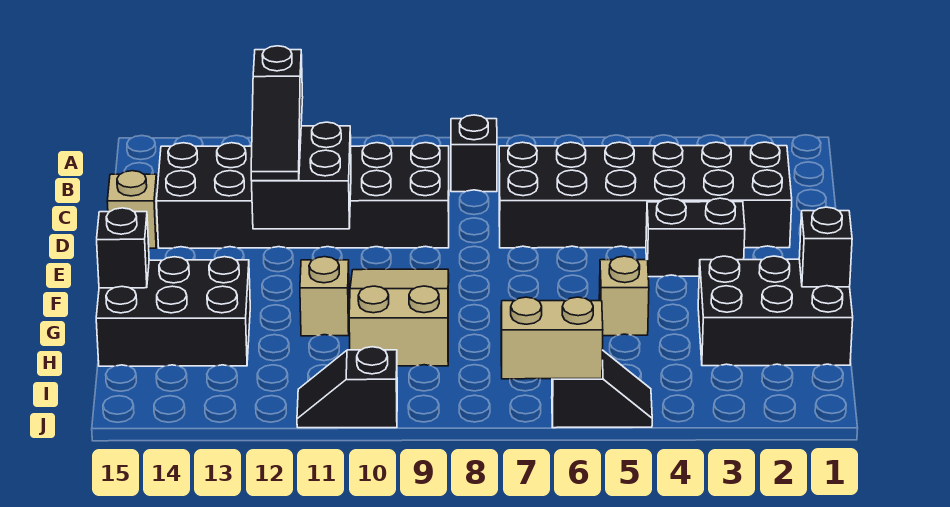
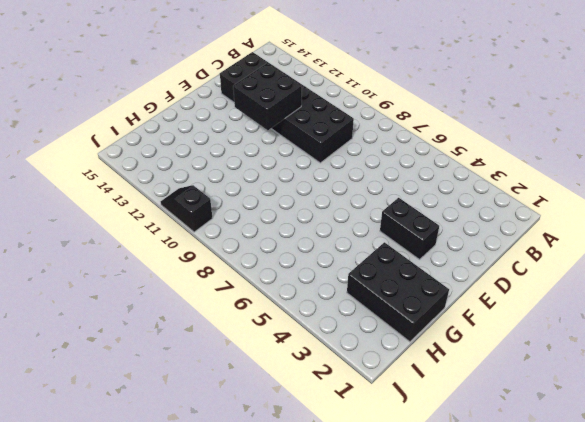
none -> black 1x1 brick [451,115,497,192]
none -> black 2x6 brick [499,142,792,248]
none -> tan 1x1 brick [107,171,158,248]

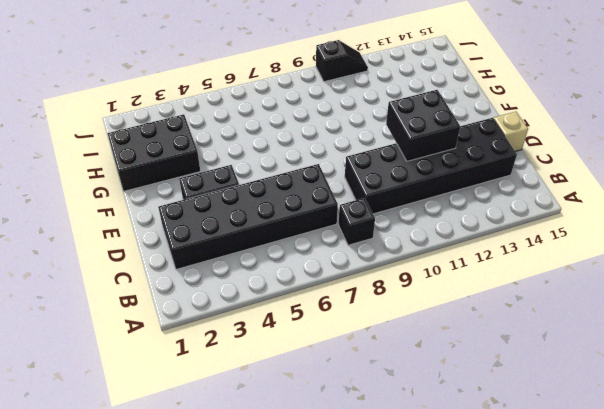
none -> tan 2x3 slope [349,269,449,366]
none -> tan 1x1 brick [599,256,649,336]
none -> tan 1x1 brick [300,257,349,336]

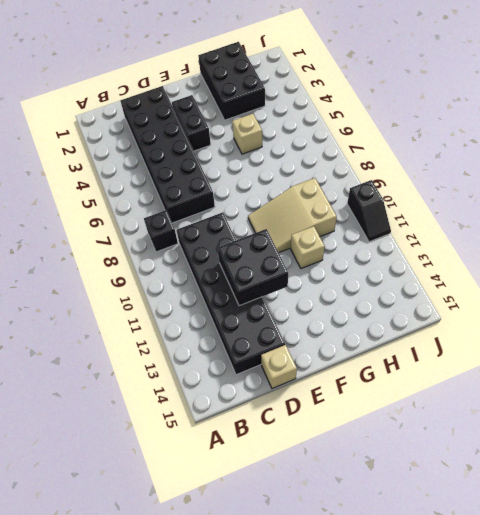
none -> black 2x3 brick [96,257,250,366]
none -> black 1x2 slope [552,350,652,428]
none -> black 1x1 brick [799,207,852,287]

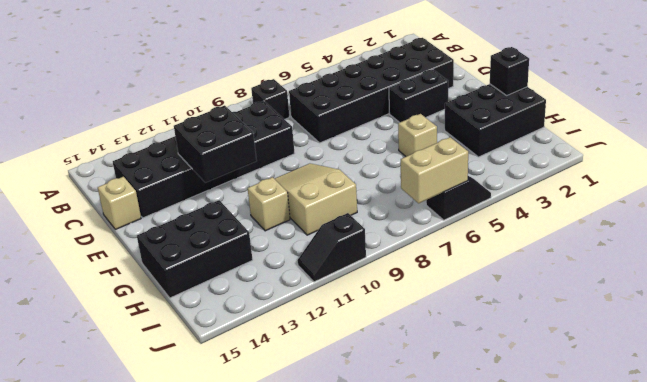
none -> black 1x1 brick [97,208,149,288]
none -> black 1x3 slope [251,46,303,181]

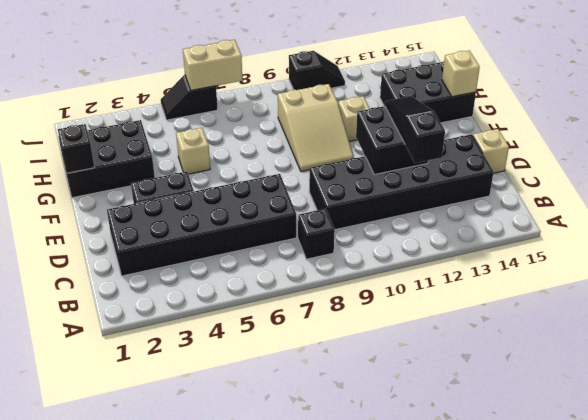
tan 1x1 brick [442,50,480,97] -> black 1x1 brick [97,208,149,288]

